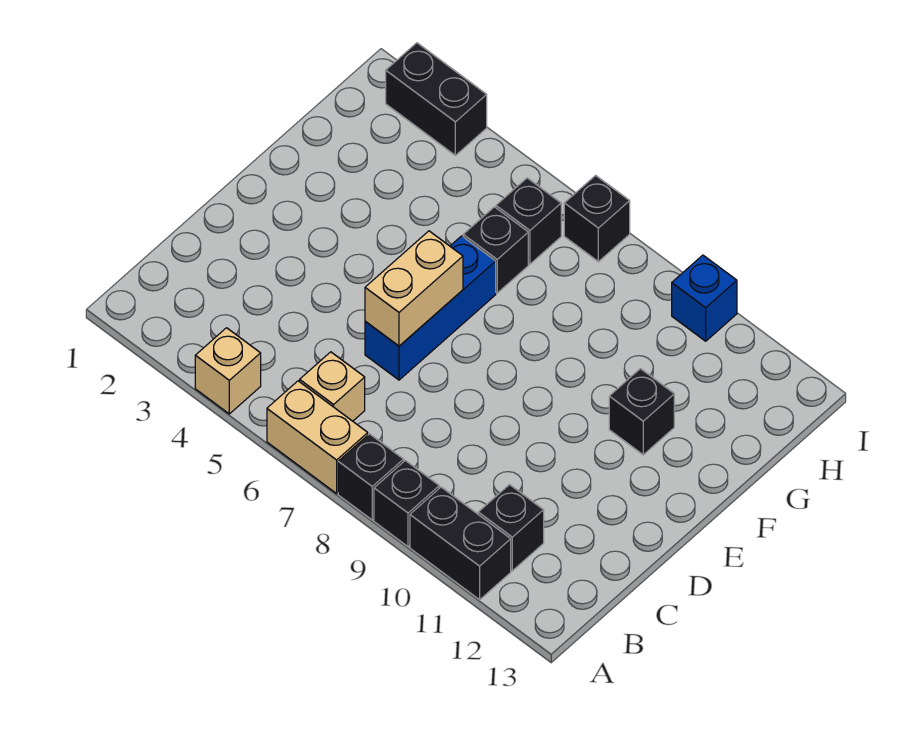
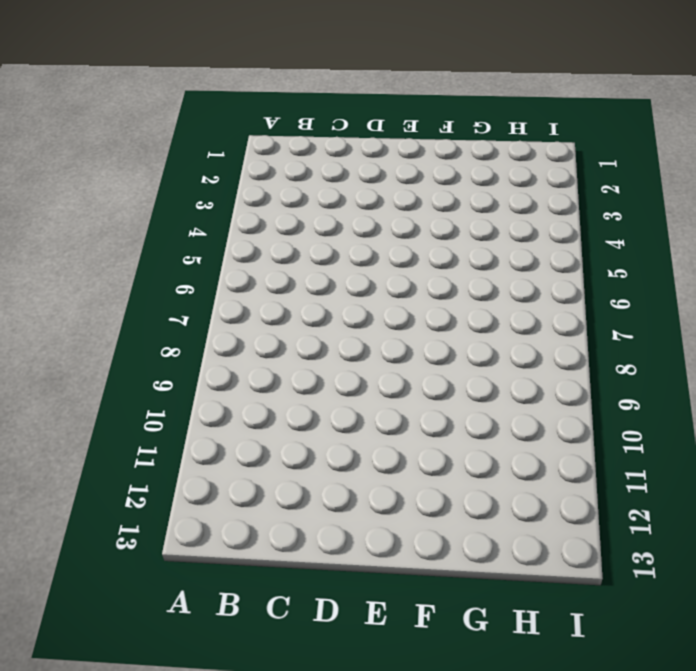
none -> tan 1x1 brick [195,328,261,414]
none -> tan 1x2 brick [267,381,368,493]
none -> black 1x1 brick [338,434,404,520]

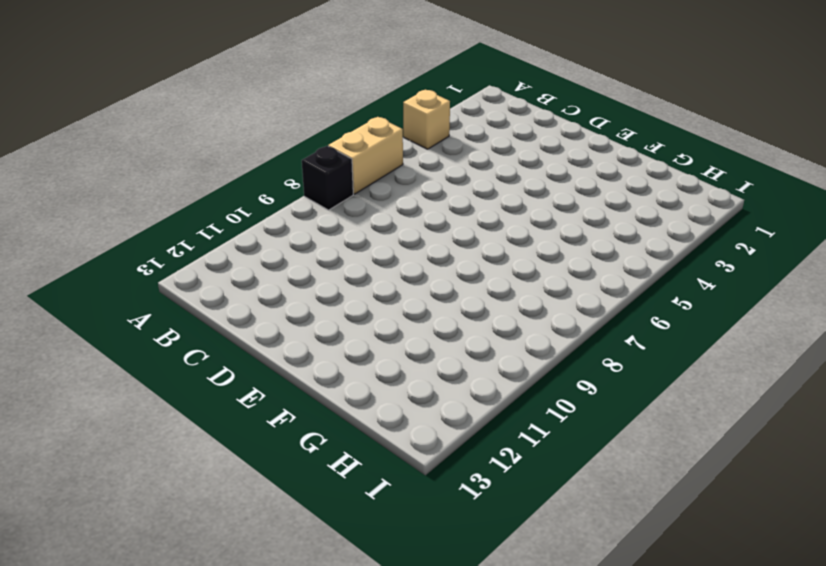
none -> black 1x1 brick [374,461,439,547]
none -> black 1x2 brick [410,487,511,600]
none -> tan 1x1 brick [300,352,365,421]

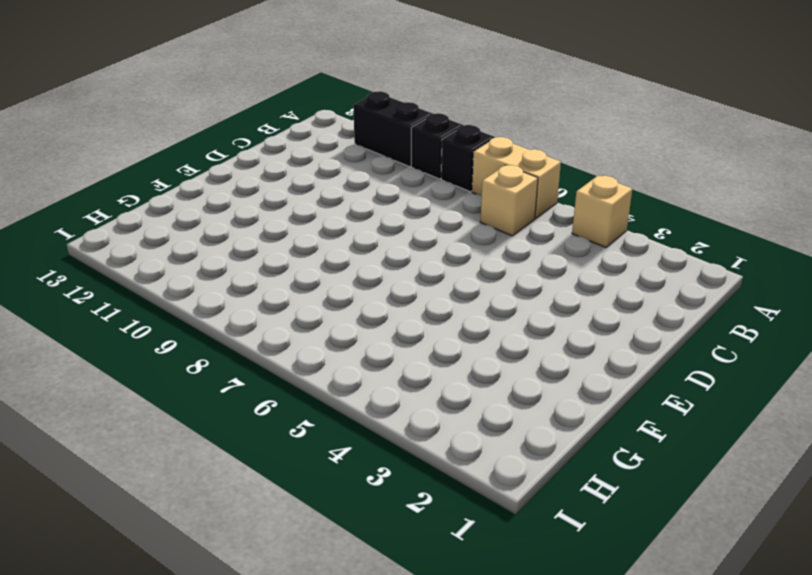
none -> black 1x1 brick [478,485,544,571]
none -> blue 1x3 brick [365,236,496,380]
none -> black 1x1 brick [609,369,674,455]

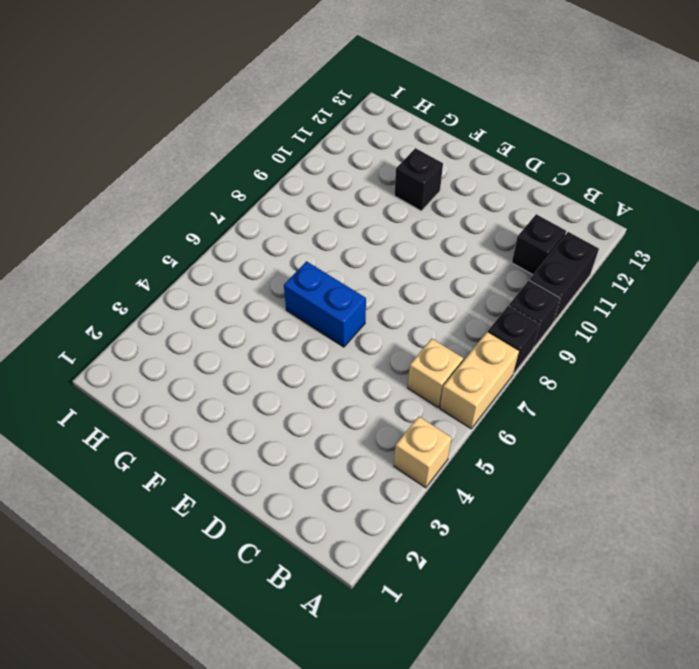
blue 1x2 brick [284,261,366,347] -> blue 1x3 brick [365,236,496,380]
none -> black 1x1 brick [463,207,528,293]
none -> black 1x1 brick [496,178,561,264]
none -> black 1x2 brick [386,43,487,155]

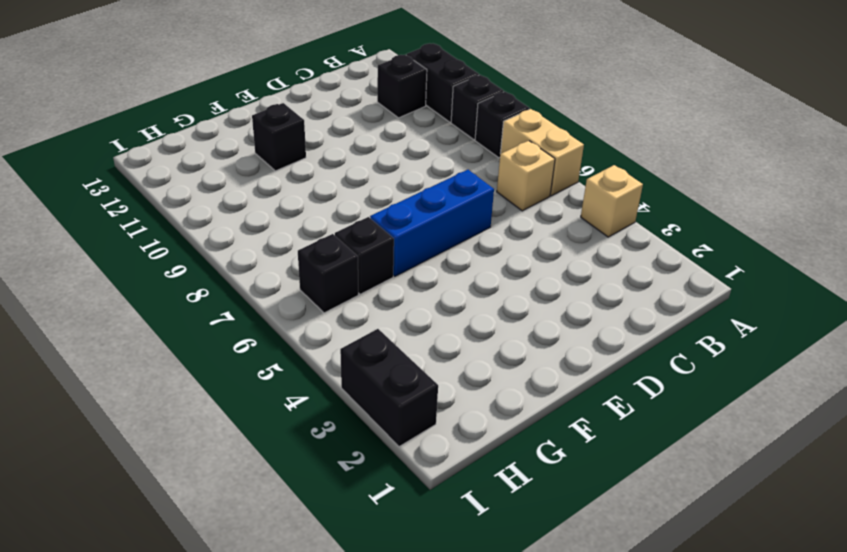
none -> black 1x1 brick [564,175,630,262]
none -> blue 1x1 brick [672,255,737,341]
none -> tan 1x2 brick [365,231,463,346]

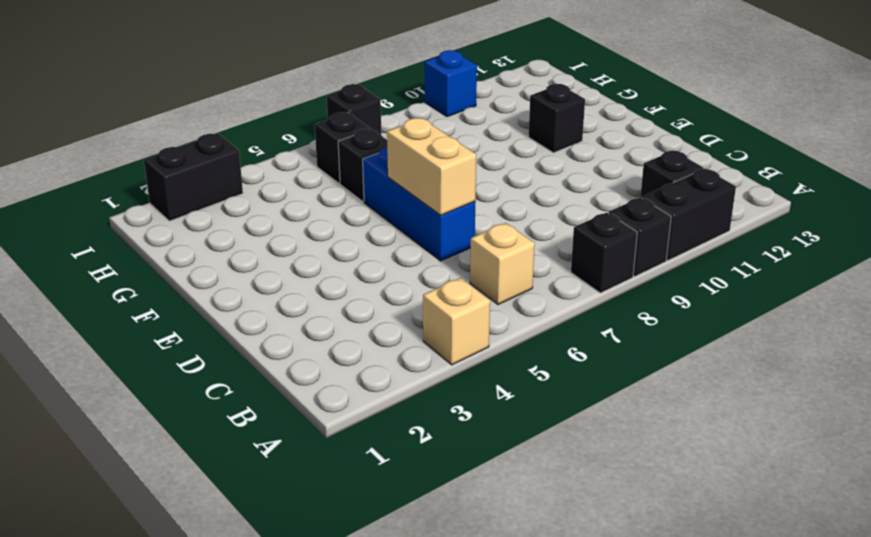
none -> tan 1x2 brick [267,381,368,493]

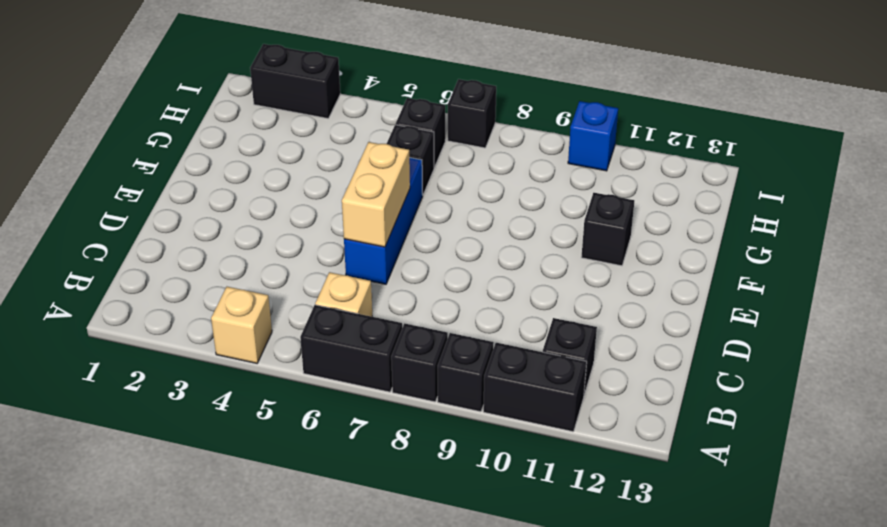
black 1x2 brick [300,305,402,392] -> tan 1x2 brick [267,381,368,493]

